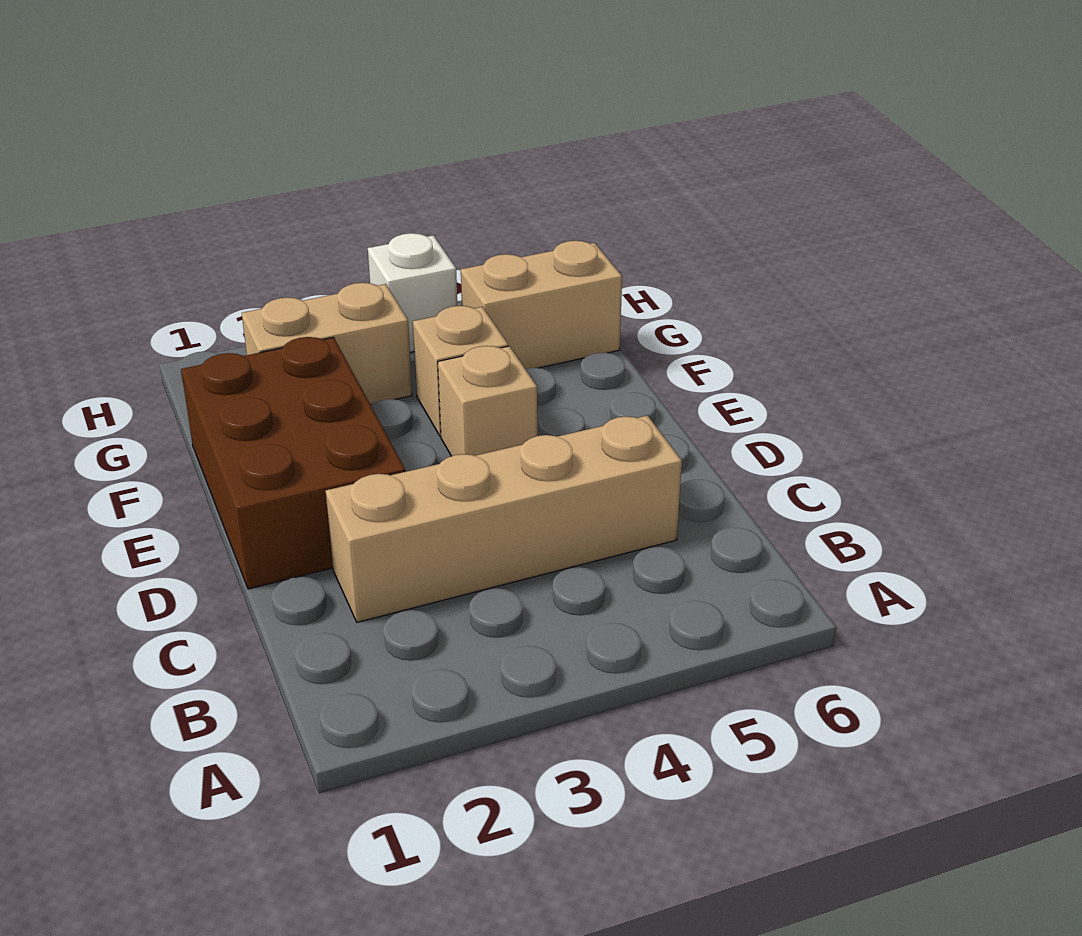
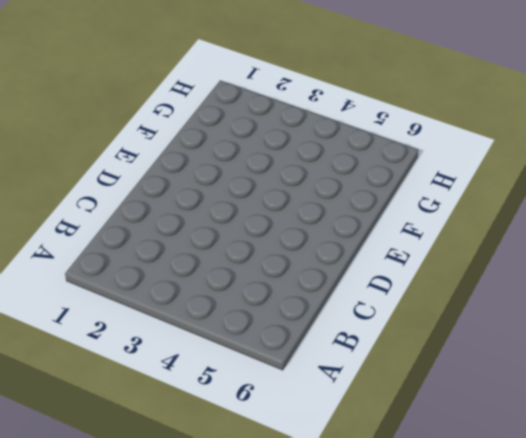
none -> tan 1x4 brick [326,416,682,622]
none -> brown 2x3 brick [181,337,405,589]

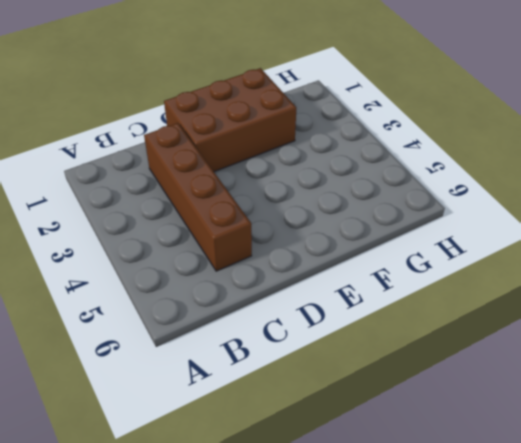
brown 1x4 brick [144,123,252,271] -> tan 1x4 brick [326,416,682,622]
none -> tan 1x1 brick [438,346,537,456]
none -> tan 1x1 brick [413,306,508,436]

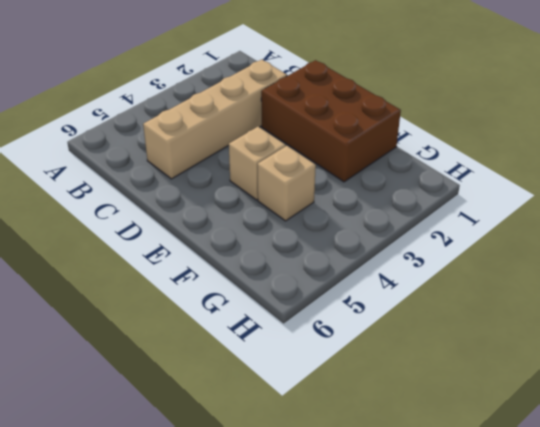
none -> tan 1x2 brick [242,283,412,405]
none -> tan 1x2 brick [461,241,622,369]

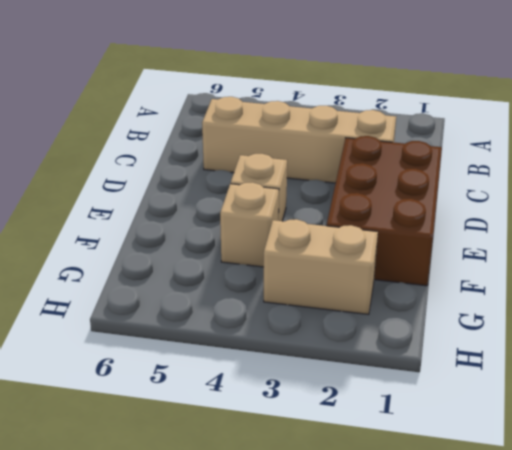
none -> tan 1x2 brick [461,241,622,369]
none -> white 1x1 brick [368,233,457,352]

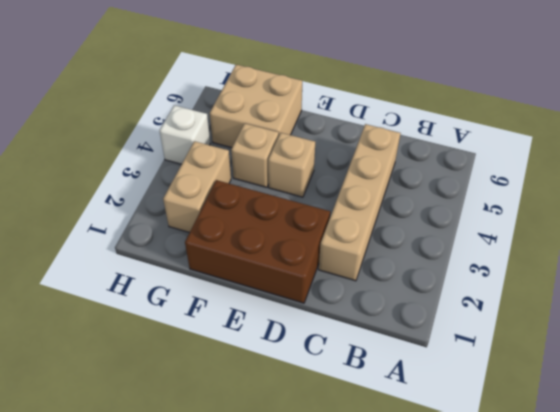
tan 2x2 brick [210,65,302,148] -> tan 1x2 brick [461,241,622,369]

